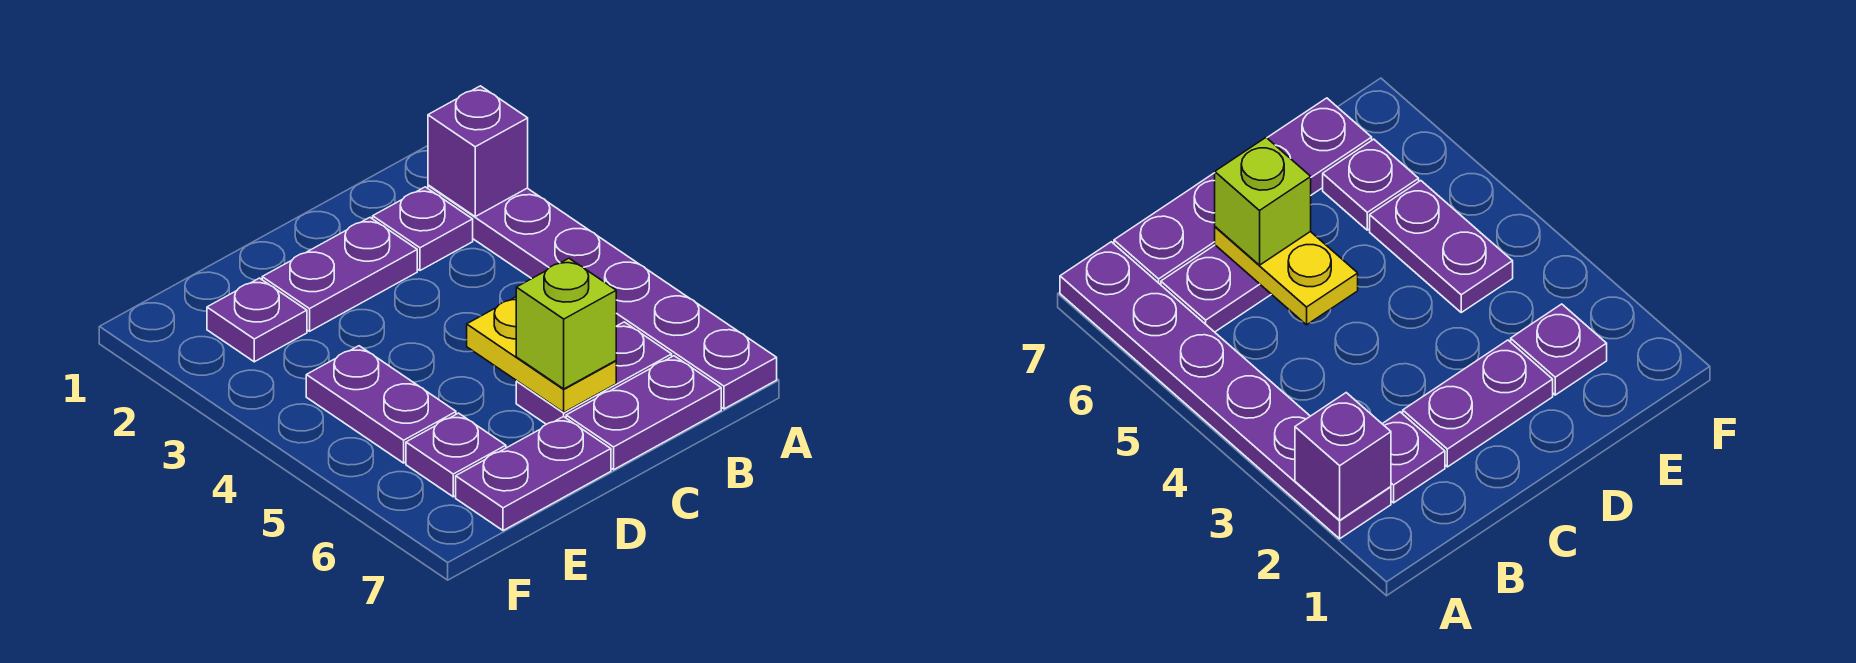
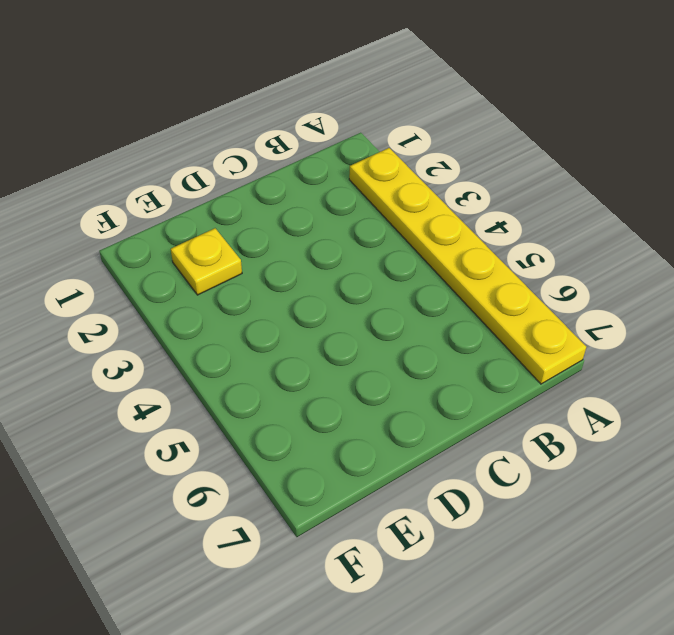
yellow 1x6 plate [349,148,586,384] -> purple 1x6 plate [428,185,777,409]
yellow 1x1 plate [171,228,242,295] -> purple 1x1 plate [207,278,307,362]
none -> purple 1x1 plate [373,187,473,270]
none -> purple 1x2 plate [516,322,672,424]
none -> purple 1x2 plate [566,356,721,470]

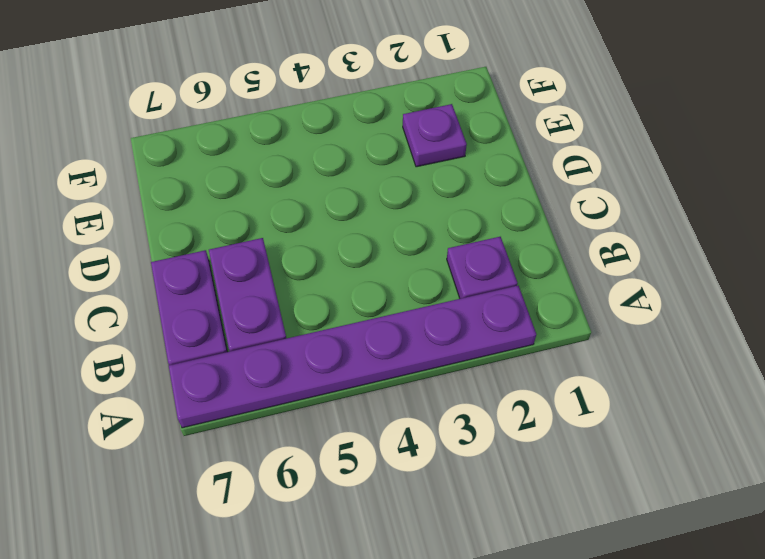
none -> purple 1x2 plate [262,218,417,331]
none -> purple 1x2 plate [456,416,611,531]
none -> purple 1x2 plate [306,346,456,463]

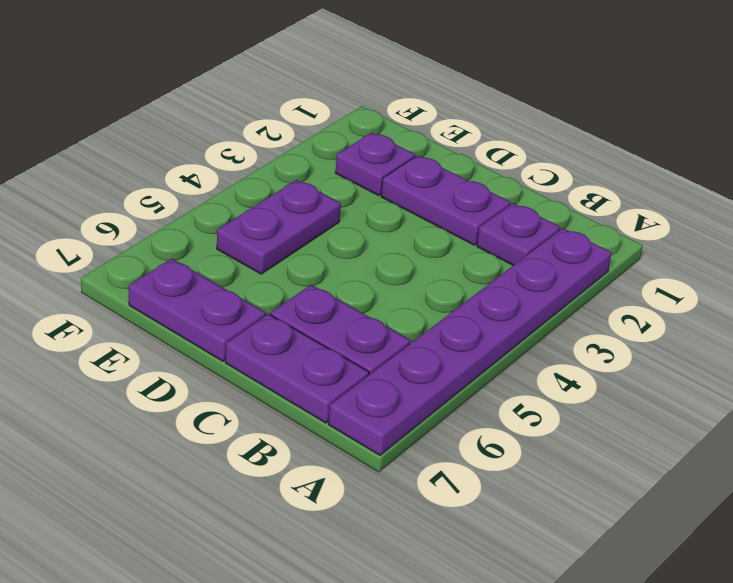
none -> purple 1x1 plate [406,413,506,497]
none -> purple 1x1 brick [428,86,528,216]
none -> yellow 1x2 plate [467,297,616,412]

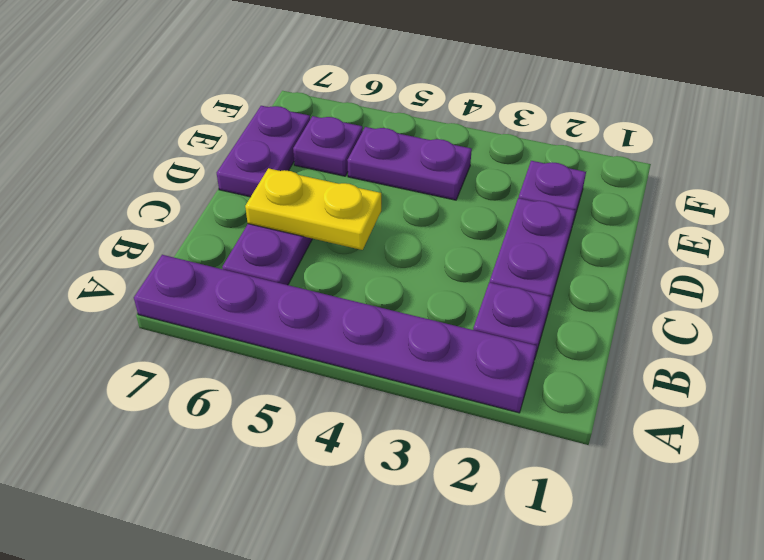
none -> purple 1x2 plate [566,356,721,470]
none -> purple 1x1 brick [428,86,528,216]
none -> lime 1x1 brick [516,258,616,389]

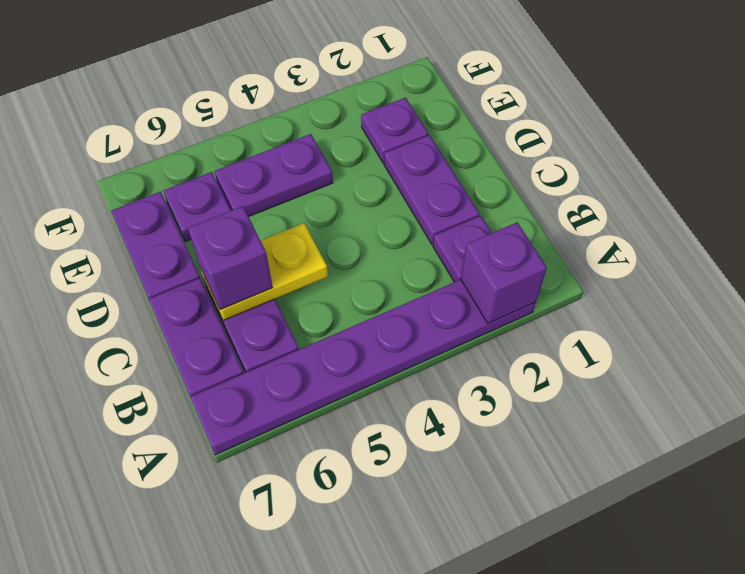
purple 1x1 brick [188,206,273,310] -> lime 1x1 brick [516,258,616,389]

